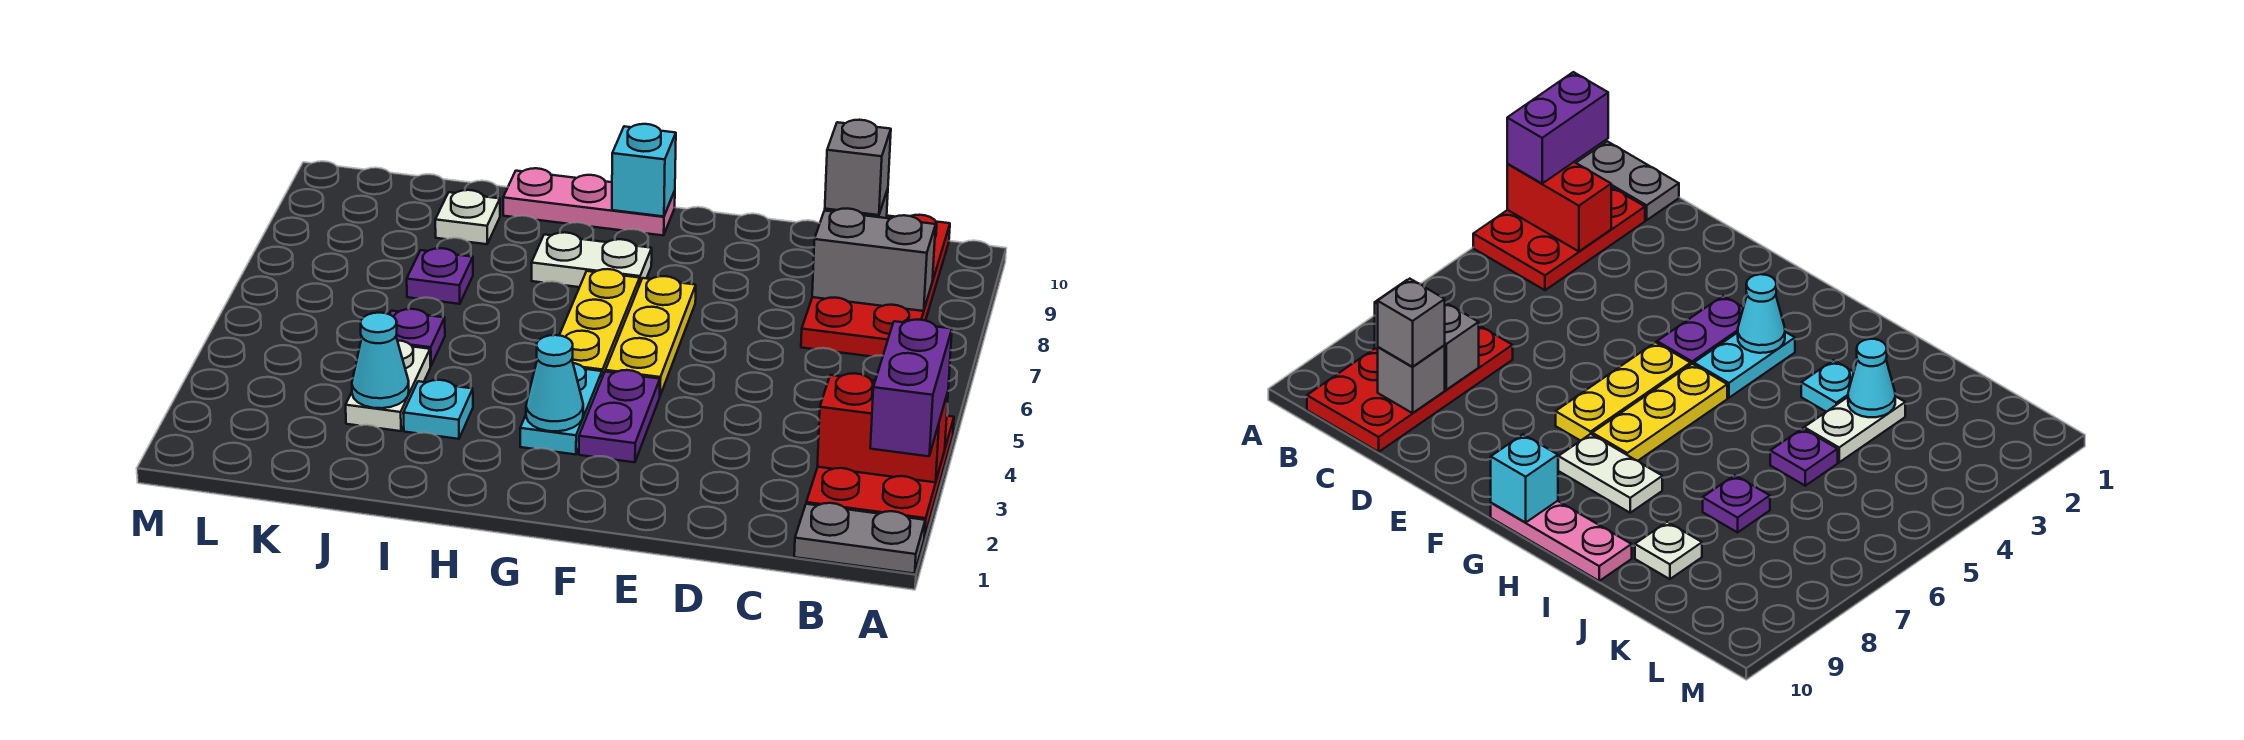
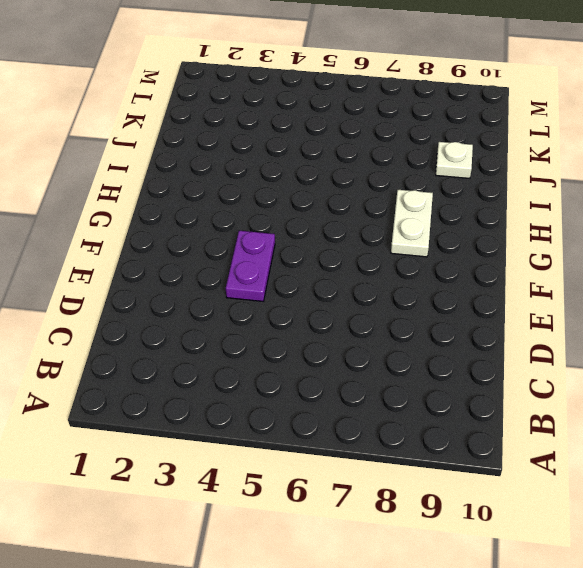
purple 1x2 plate [226,231,275,301] -> purple 1x2 plate turned to [579,370,660,462]
none -> grey 1x2 plate [794,503,925,574]
none -> red 2x3 plate [806,416,954,537]
none -> red 2x4 plate [801,215,950,357]

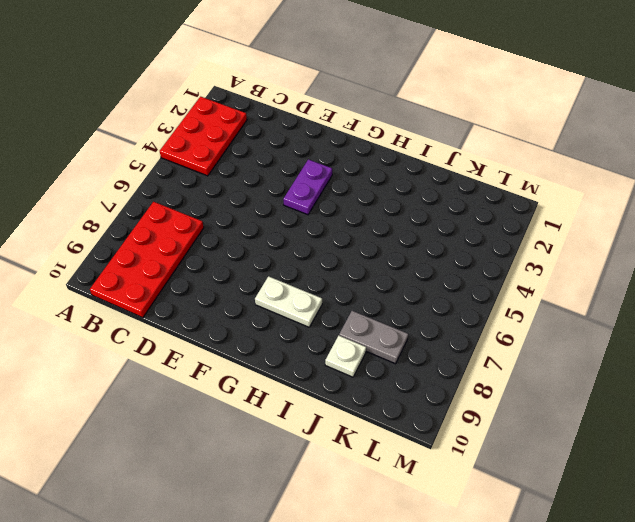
grey 1x2 plate [339,311,408,364] -> grey 1x2 plate moved to [794,503,925,574]
none -> yellow 1x3 plate [605,276,696,395]
none -> cyan 1x2 plate [520,363,602,455]
none -> yellow 1x3 plate [559,269,640,377]

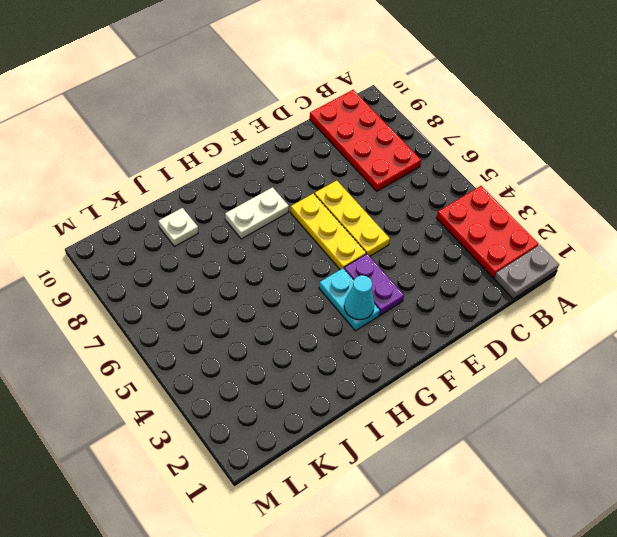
yellow 1x3 plate [315,180,390,256] -> yellow 1x3 plate moved to [559,269,640,377]
none -> pink 1x3 plate [503,168,675,235]
none -> cyan 1x1 plate [403,380,473,439]
none -> white 1x2 plate [346,340,430,431]

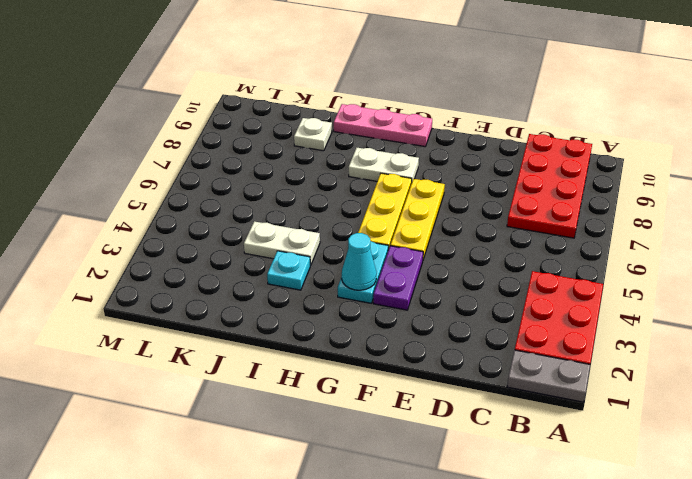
white 1x2 plate [244,221,320,265] -> white 1x2 plate turned to [346,340,430,431]
none -> purple 1x1 plate [389,309,445,366]
none -> purple 1x1 plate [407,248,473,304]
none -> red 1x2 brick [817,373,948,482]

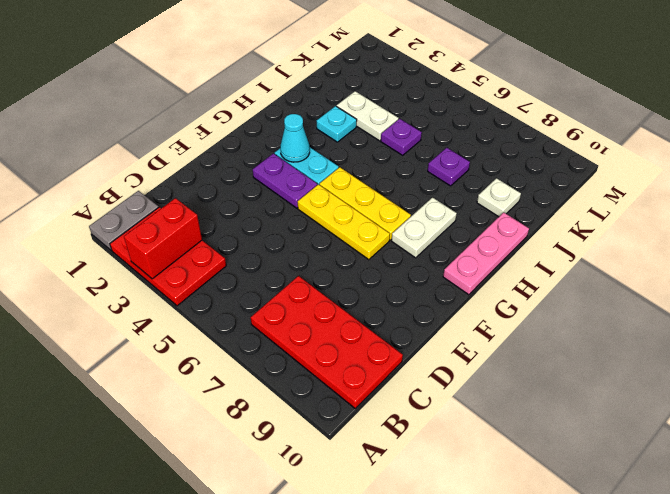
none -> grey 1x2 brick [812,209,936,311]
none -> grey 1x1 brick [1378,345,1445,413]
none -> cyan 1x1 brick [612,124,676,216]

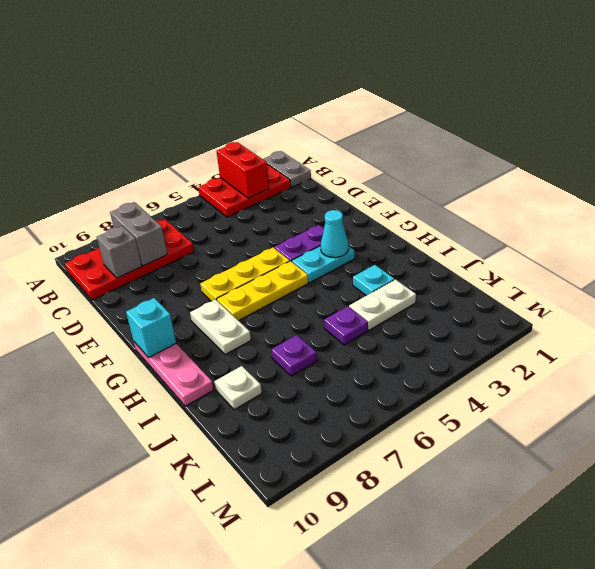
none -> cyan 1x1 cone [352,313,409,408]
none -> purple 1x2 brick [870,320,952,456]
none -> grey 1x1 brick [825,120,891,215]

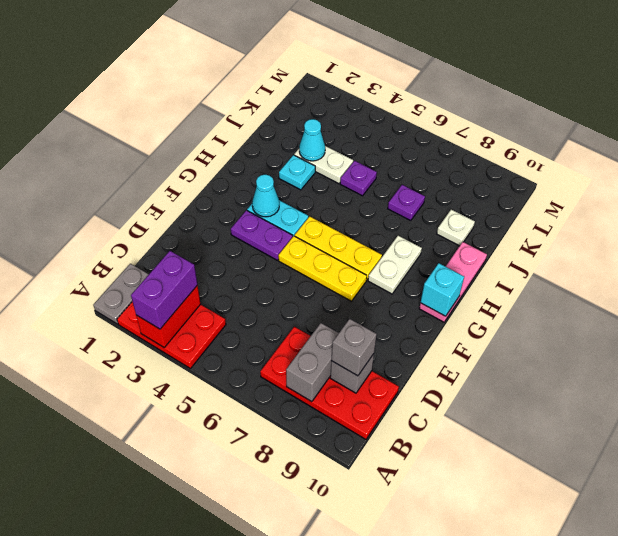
purple 1x2 brick [131,251,197,329] -> purple 1x2 brick turned to [870,320,952,456]

